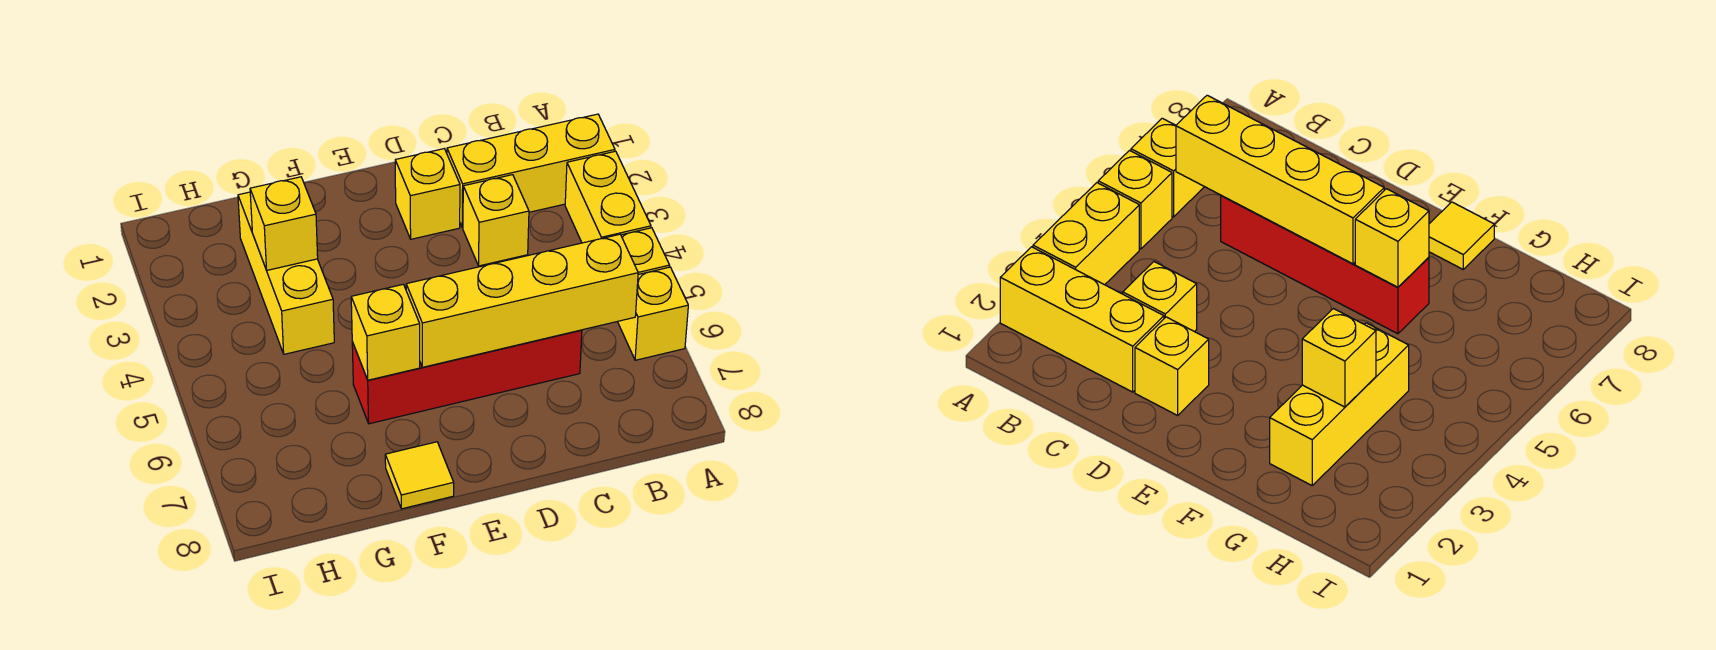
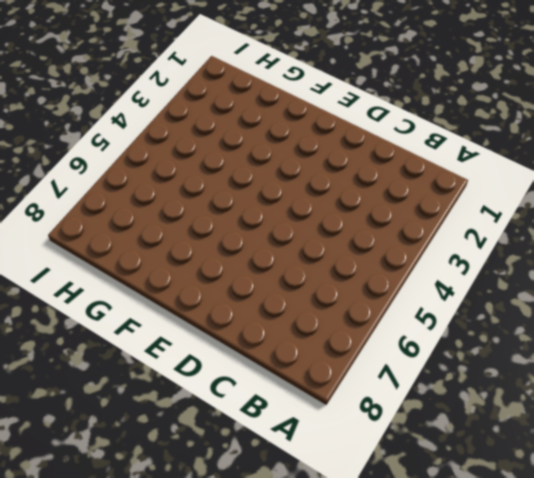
none -> yellow 1x3 brick [447,114,615,228]
none -> yellow 1x2 brick [565,151,651,243]
none -> yellow 1x1 brick [621,228,670,275]

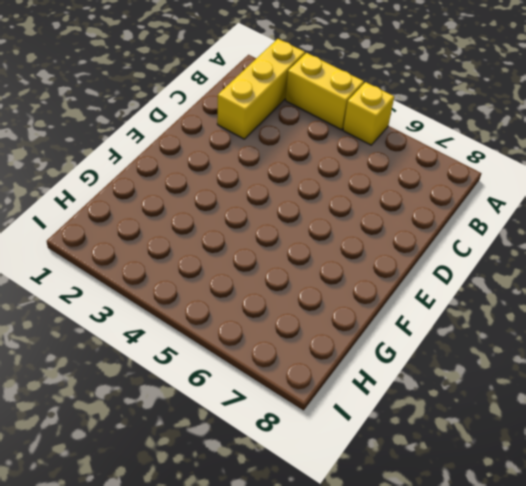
none -> yellow 1x1 brick [618,267,688,360]
none -> yellow 1x1 brick [463,175,529,266]
none -> red 1x4 brick [352,330,582,424]

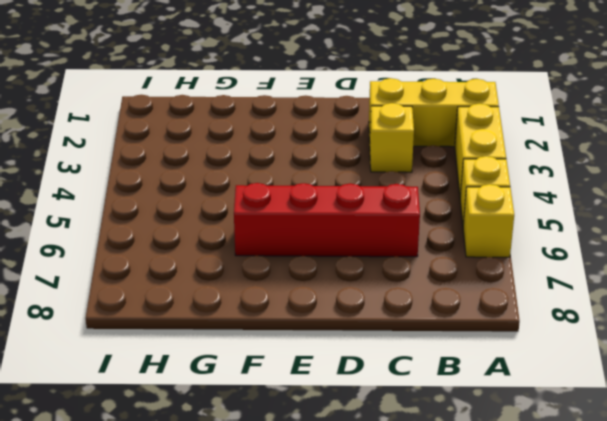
none -> yellow 1x1 brick [395,149,460,239]
none -> yellow 1x1 tile [385,442,454,509]
none -> yellow 1x3 brick [238,192,334,354]

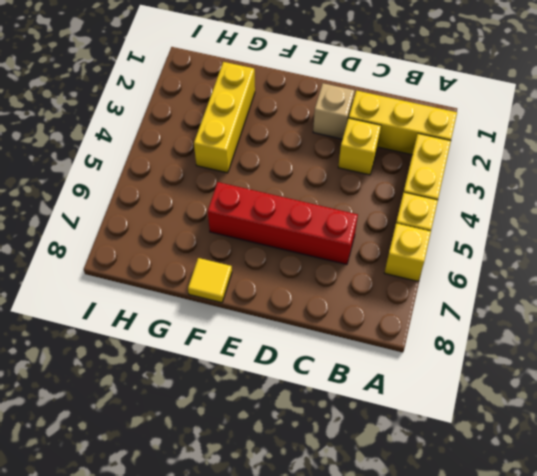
tan 1x1 brick [313,83,355,139] -> yellow 1x1 brick [395,149,460,239]
none -> yellow 1x4 brick [406,234,638,367]
none -> yellow 1x1 brick [351,284,420,380]
none -> yellow 1x1 brick [250,177,318,270]

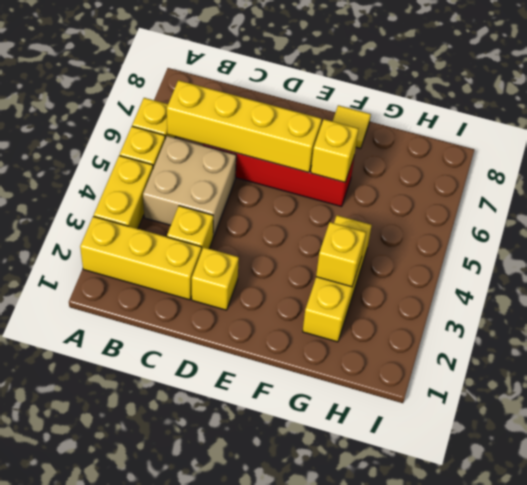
tan 2x2 brick [143,136,236,237] -> none

